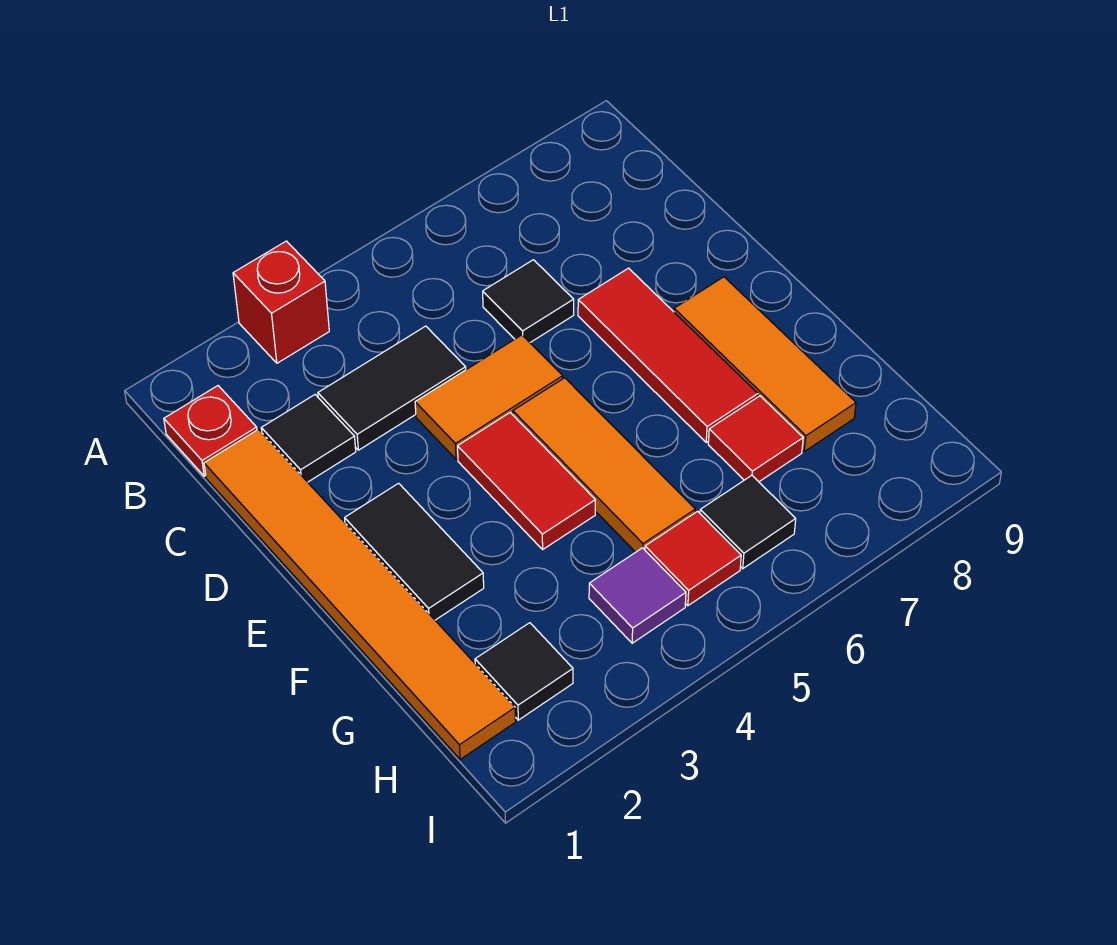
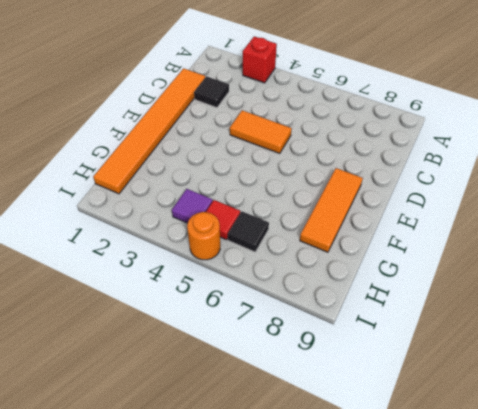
orange 1x1 round brick [187,212,220,260] -> none
none -> red 1x1 plate [164,386,257,476]
none -> black 1x2 tile [318,326,466,450]
none -> black 1x1 tile [483,260,574,342]

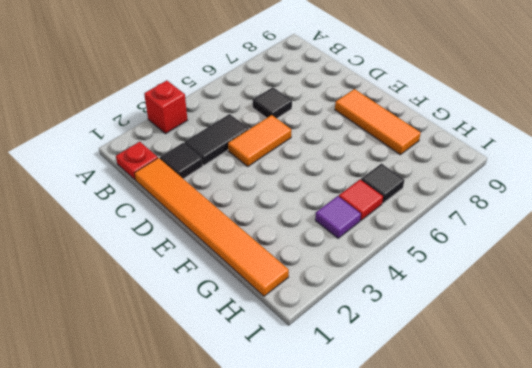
none -> red 1x3 tile [578,268,758,442]
none -> black 1x2 tile [345,483,484,620]
none -> red 1x2 tile [458,413,595,549]

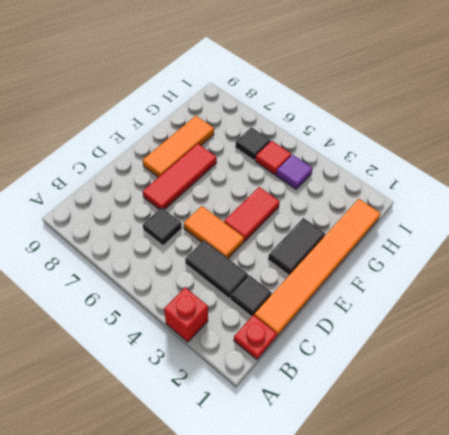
none -> orange 1x3 tile [513,378,695,552]
none -> red 1x1 tile [708,396,803,482]
none -> black 1x1 tile [475,623,573,720]

